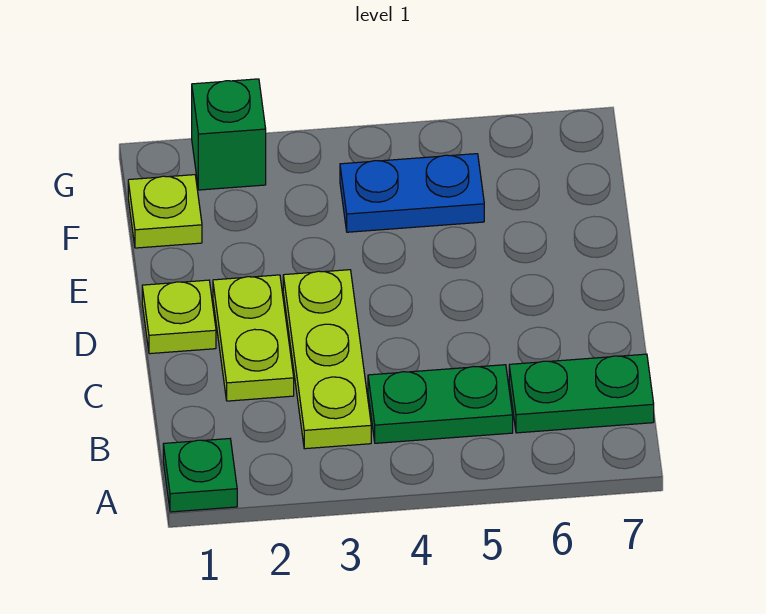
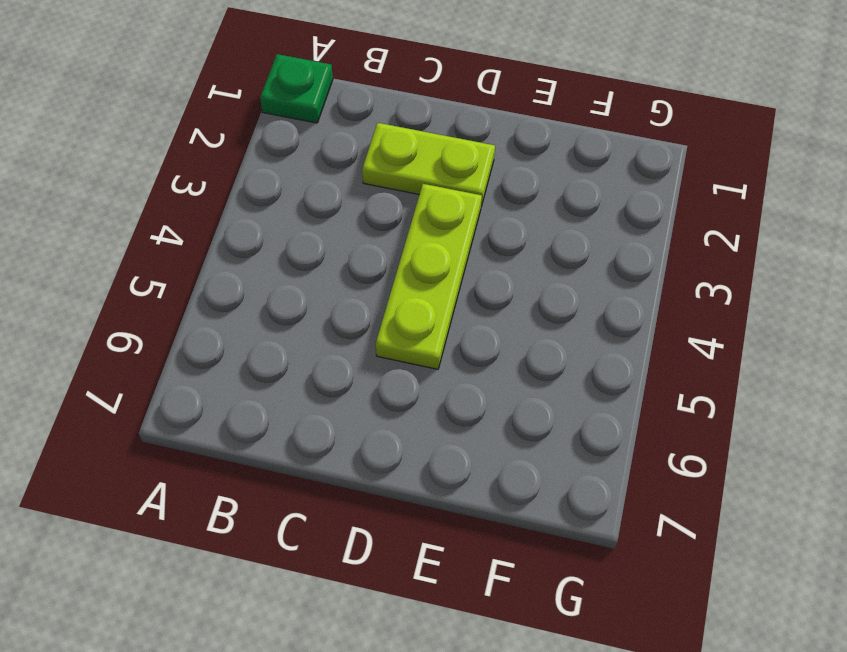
lime 1x3 plate [375,184,482,369] -> lime 1x3 plate turned to [283,270,371,449]
none -> green 1x2 plate [368,365,513,443]
none -> green 1x2 plate [509,354,654,433]

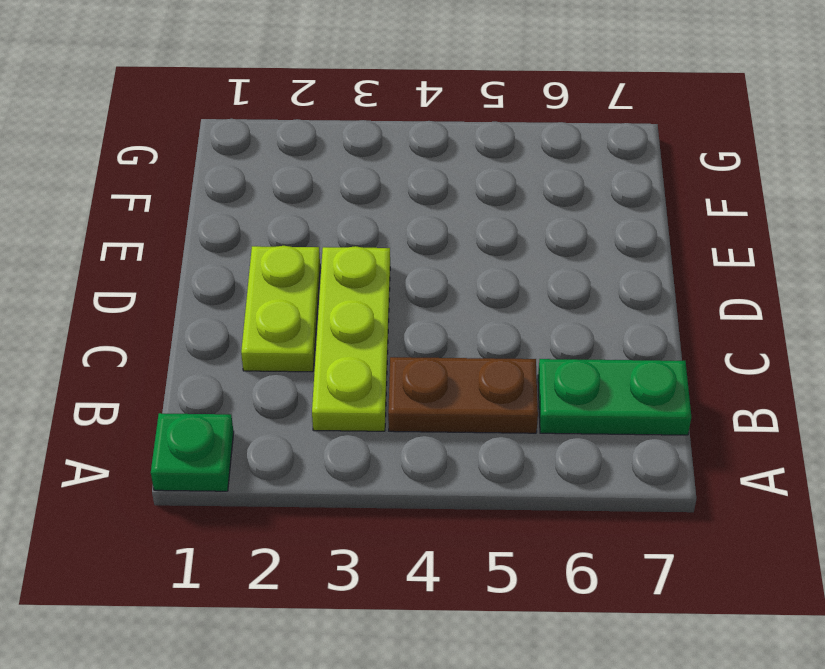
brown 1x2 plate [388,357,538,433] -> green 1x2 plate [368,365,513,443]
none -> lime 1x1 plate [142,280,216,354]
none -> lime 1x1 plate [128,175,202,248]

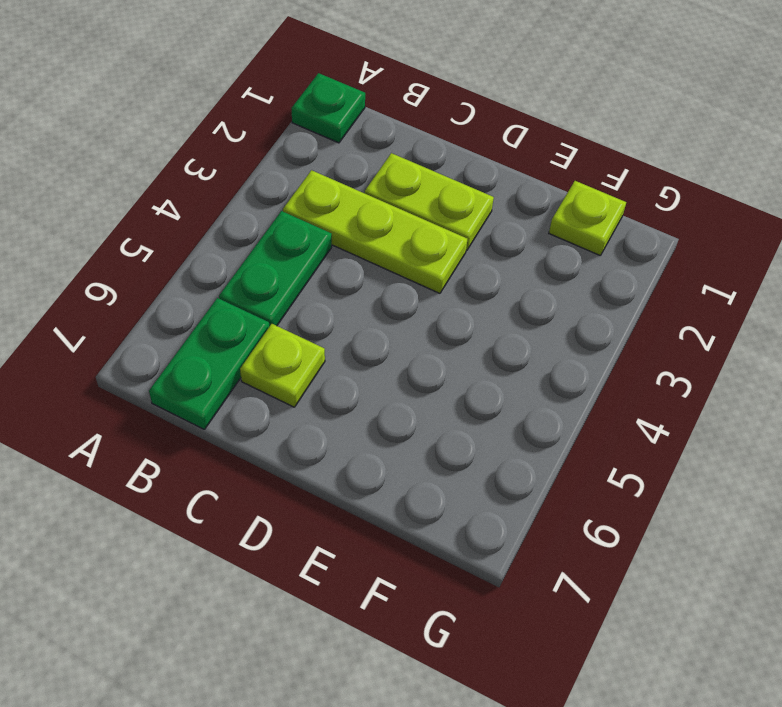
lime 1x1 plate [240,324,325,407] -> lime 1x1 plate moved to [142,280,216,354]
none -> blue 1x2 plate [340,154,484,232]
none -> green 1x1 brick [192,79,266,190]

